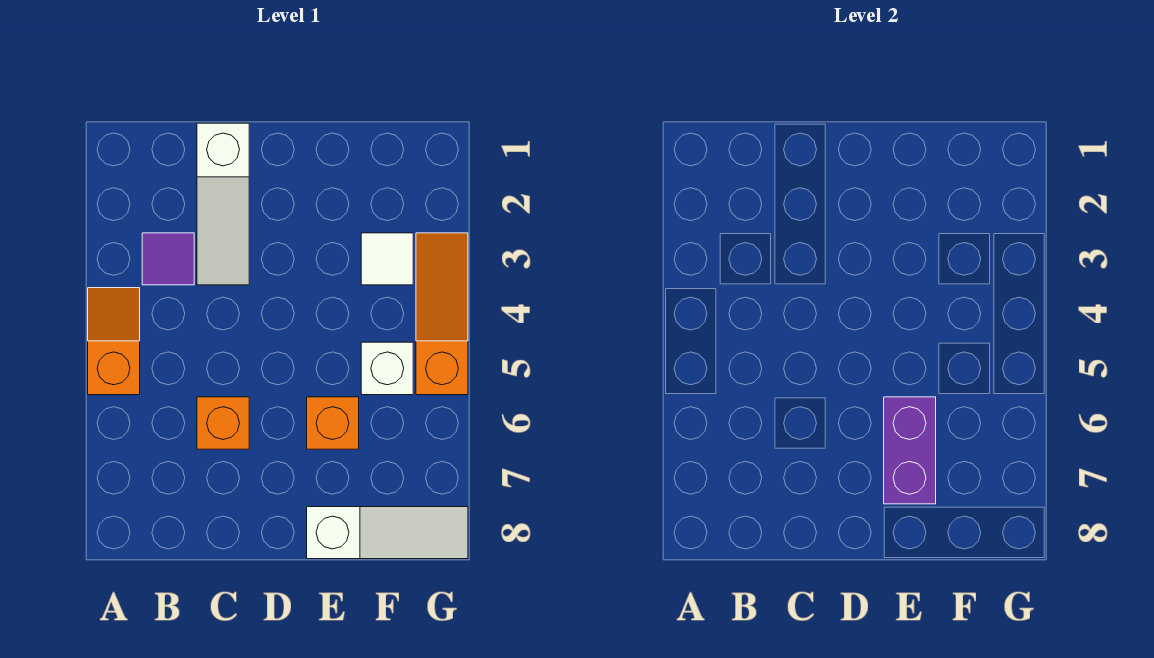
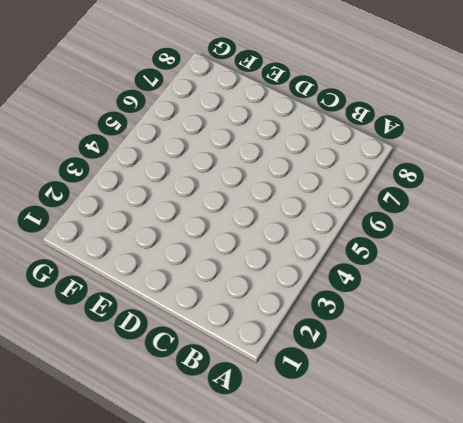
none -> orange 1x2 slope [88,288,140,395]
none -> purple 1x1 tile [142,233,194,285]

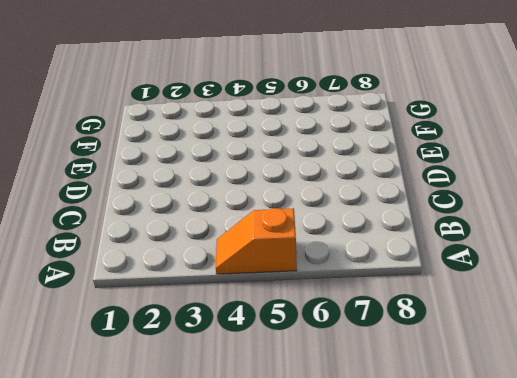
none -> purple 1x1 tile [142,233,194,285]
none -> white 1x3 slope [197,123,249,285]

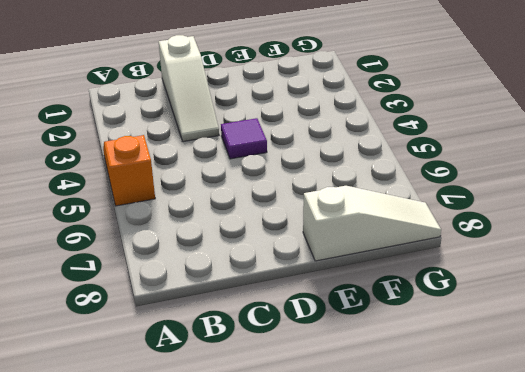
purple 1x1 tile [221,118,267,159] -> purple 1x1 tile moved to [142,233,194,285]
none -> orange 1x1 brick [197,397,249,449]
none -> orange 1x1 brick [307,397,359,449]

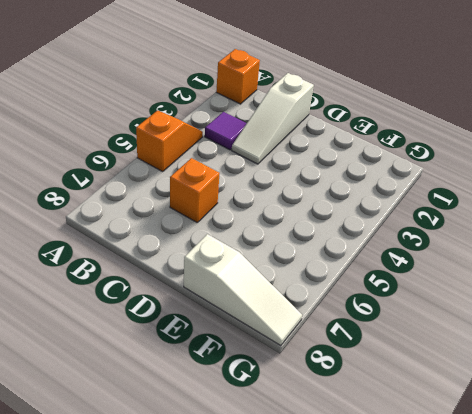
orange 1x1 brick [216,49,260,104] -> orange 1x1 brick moved to [307,397,359,449]
none -> white 1x1 tile [361,233,413,285]
none -> white 1x1 brick [361,342,413,395]

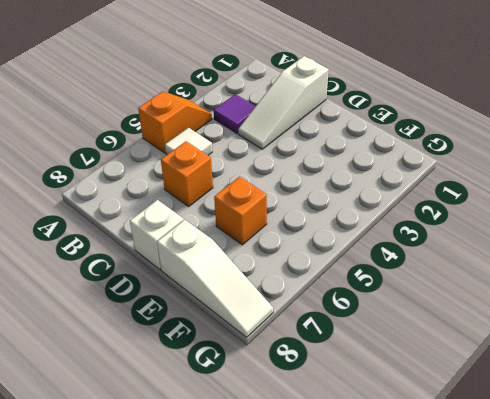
white 1x1 tile [165,128,212,155] -> white 1x1 tile moved to [361,233,413,285]
white 1x1 brick [130,200,184,270] -> white 1x1 brick moved to [361,342,413,395]
none -> orange 1x3 slope [416,233,468,395]
none -> purple 1x2 brick [884,397,936,504]

